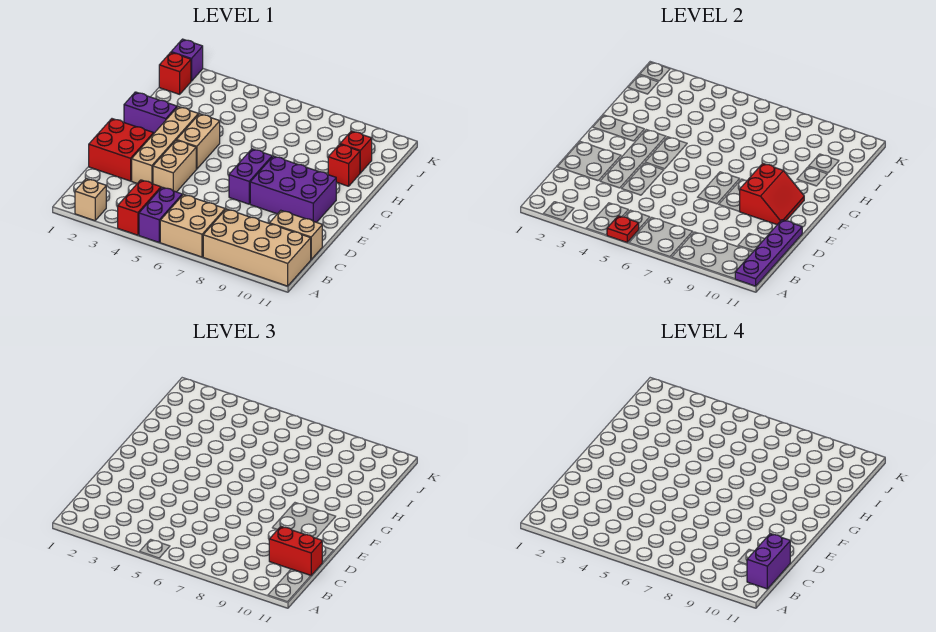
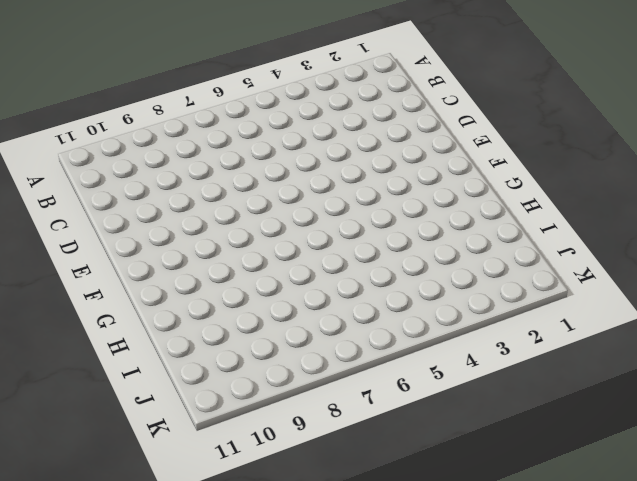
none -> tan 1x1 brick [75,179,106,221]
none -> red 1x2 brick [118,180,161,235]
none -> purple 1x2 brick [139,187,182,242]

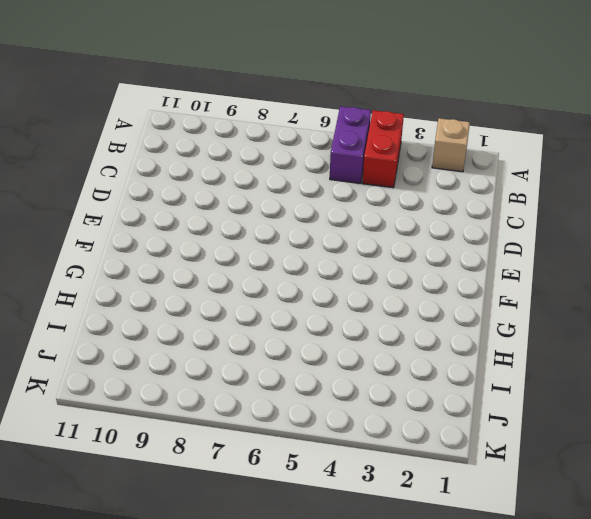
none -> tan 2x2 brick [160,194,225,257]
none -> tan 2x4 brick [203,209,311,286]
none -> tan 1x2 brick [269,211,322,259]

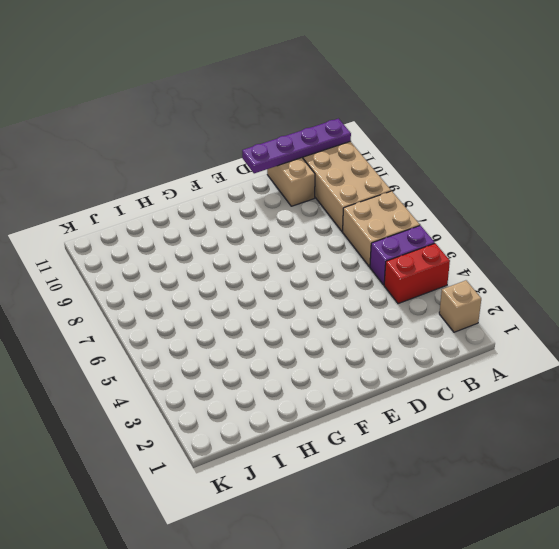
none -> red 2x2 brick [89,119,153,181]
none -> tan 1x4 brick [132,107,198,184]
none -> tan 1x2 brick [153,140,196,192]

